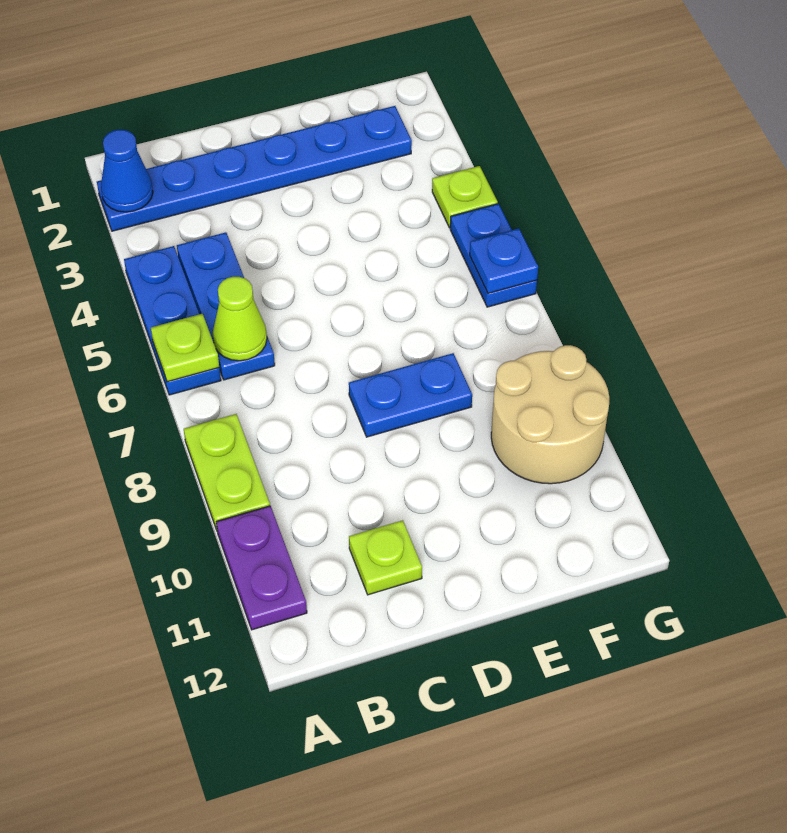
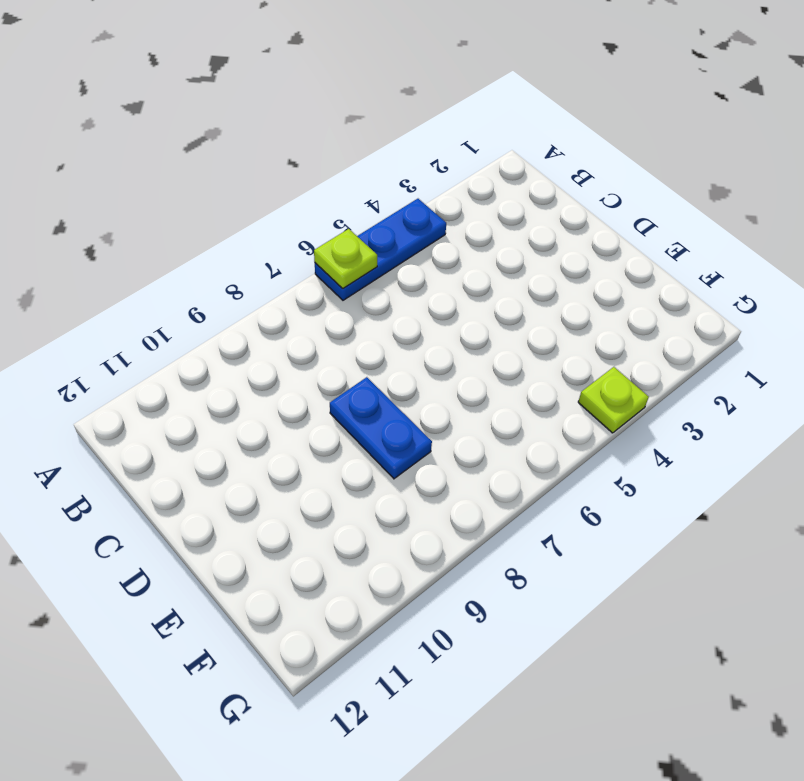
none -> blue 1x6 plate [97,106,412,231]
none -> lime 1x2 plate [184,414,270,530]
none -> purple 1x2 plate [216,506,307,630]

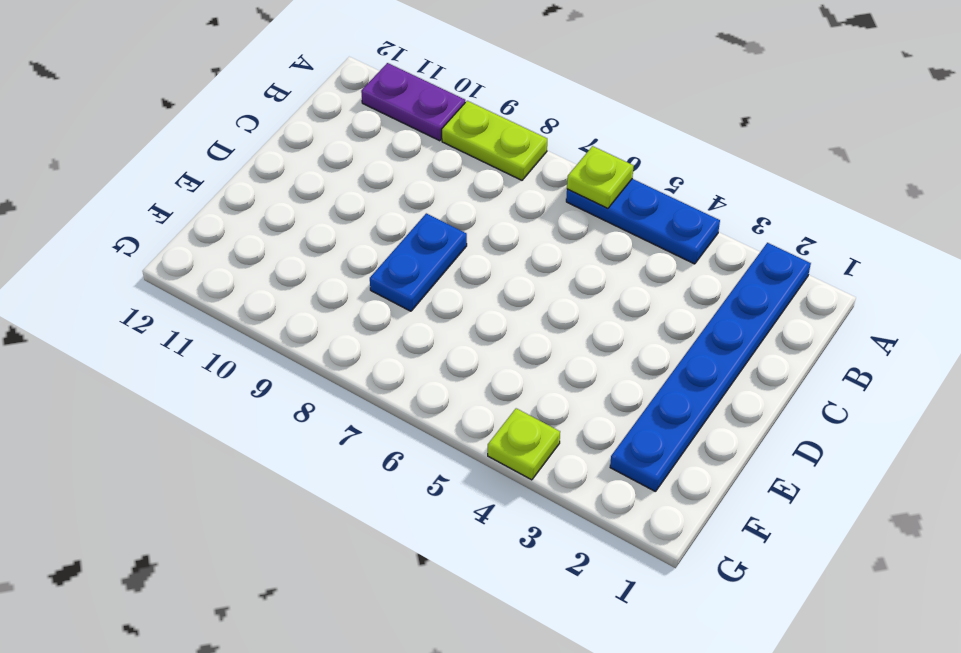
none -> blue 1x3 plate [177,232,275,380]
none -> lime 1x1 plate [349,520,422,595]
none -> tan 2x2 round brick [491,345,609,484]

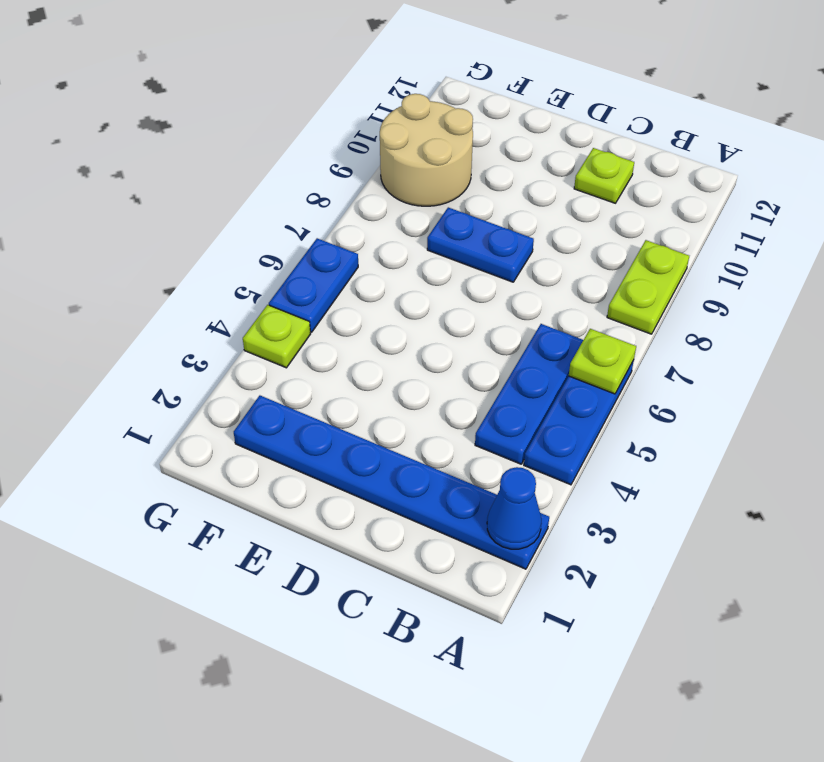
none -> purple 1x2 plate [216,506,307,630]
none -> lime 1x1 cone [213,277,267,361]
none -> blue 1x1 plate [470,228,538,294]

